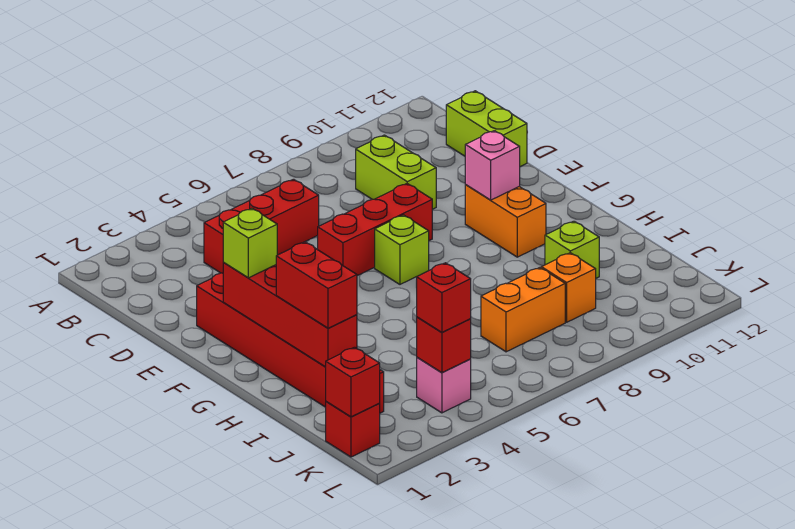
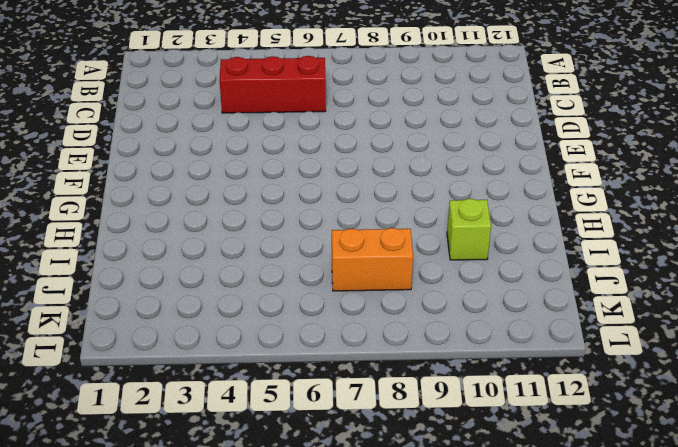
none -> lime 1x2 brick [356,135,436,209]
none -> lime 1x2 brick [446,91,527,167]
none -> red 1x6 brick [197,273,384,413]

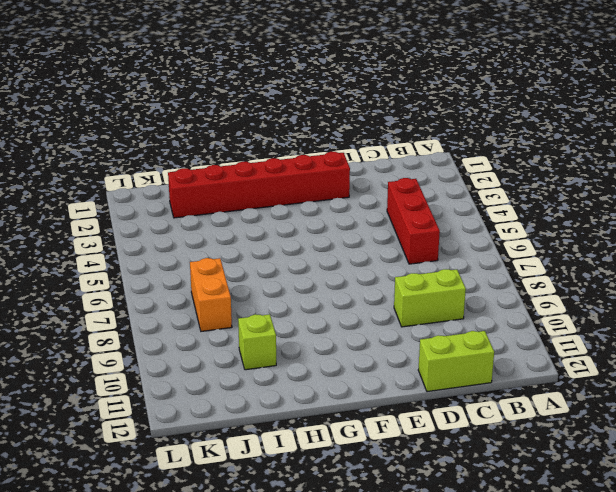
none -> red 1x3 brick [318,184,432,276]
none -> lime 1x1 brick [375,215,429,284]
none -> orange 1x2 brick [465,185,546,257]

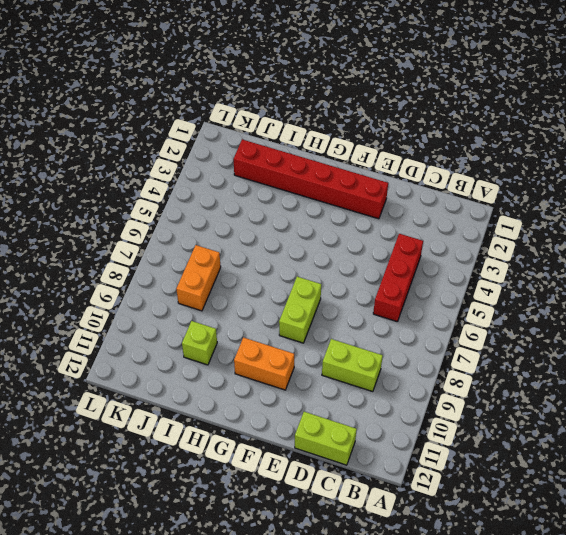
lime 1x2 brick [279,277,321,343] -> lime 1x1 brick [375,215,429,284]
none -> red 1x3 brick [318,184,432,276]
none -> orange 1x1 brick [541,253,596,322]
none -> red 1x1 brick [326,402,380,457]

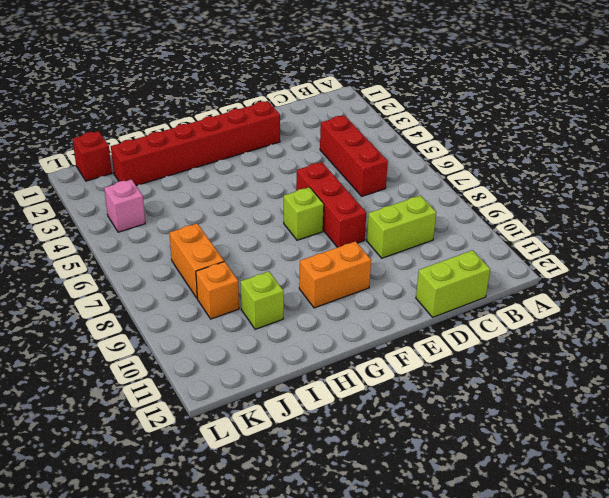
none -> red 1x4 brick [223,262,357,367]
none -> pink 1x1 brick [465,131,520,200]
none -> red 1x1 brick [326,347,380,417]

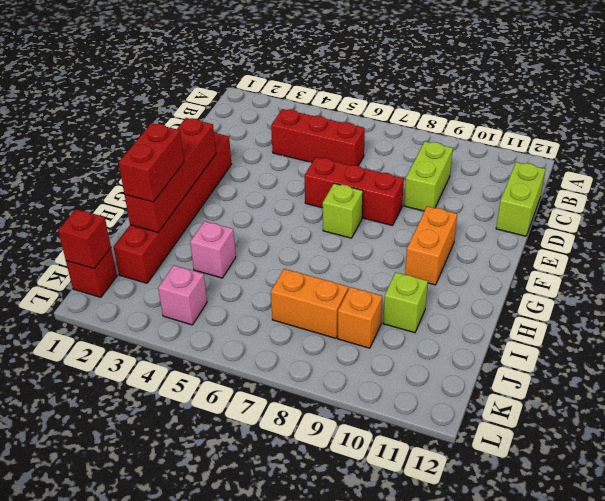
pink 1x1 brick [190,221,236,278] -> pink 1x1 brick moved to [465,131,520,200]
none -> red 1x1 brick [417,317,471,373]
none -> lime 1x1 brick [223,208,277,278]
none -> red 1x1 brick [416,263,471,332]

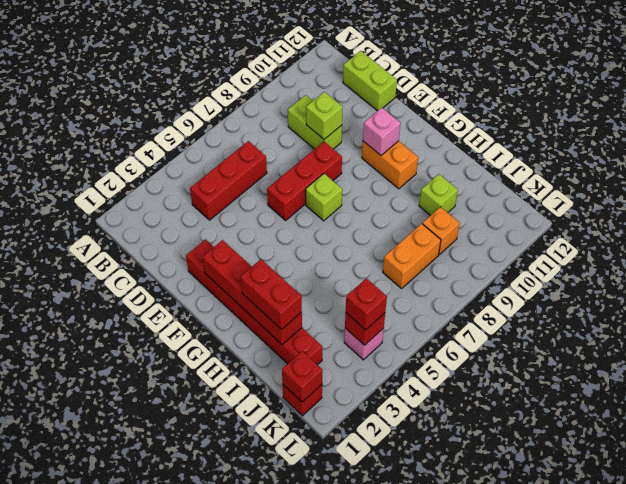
lime 1x1 brick [306,92,343,139] -> lime 1x1 brick moved to [223,208,277,278]

